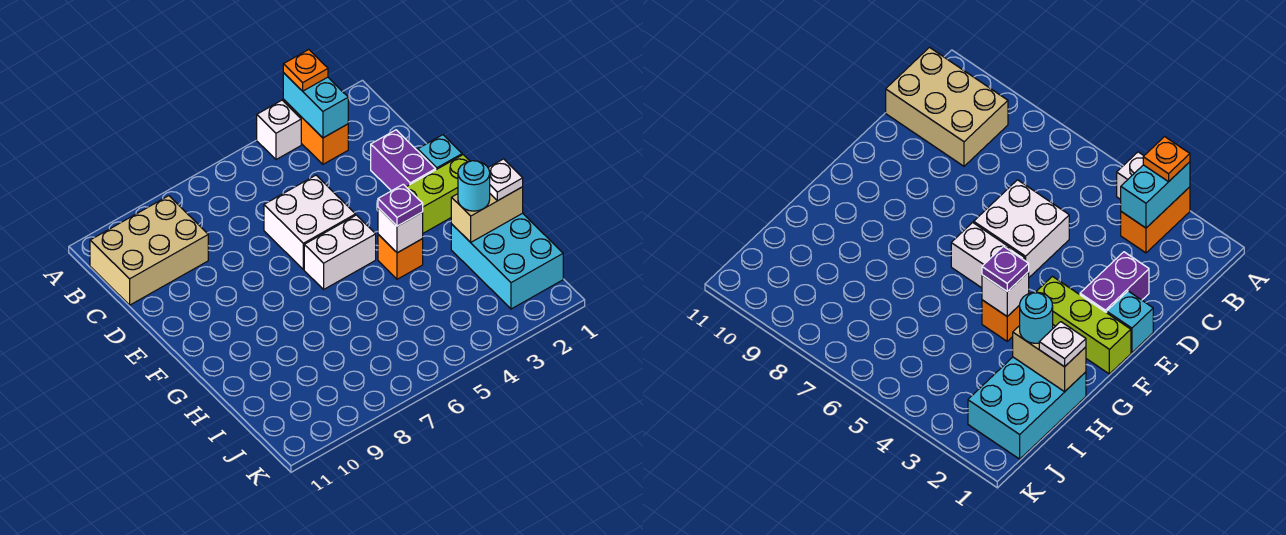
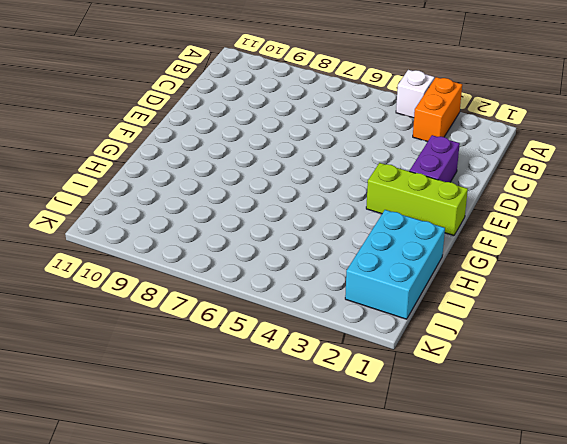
none -> tan 2x3 brick [90,196,208,305]
none -> white 2x2 brick [264,175,355,270]
none -> cyan 1x1 brick [418,135,462,170]

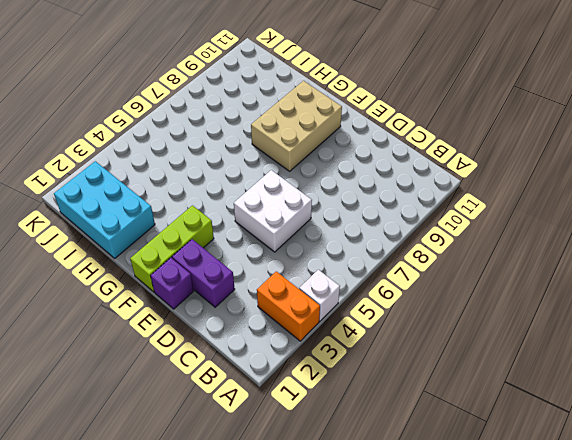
purple 1x1 brick [150,258,194,309] -> cyan 1x1 brick [418,135,462,170]
tan 2x3 brick [251,81,342,171] -> tan 2x3 brick moved to [90,196,208,305]
none -> white 1x2 brick [304,215,376,289]
none -> orange 1x1 brick [378,234,423,279]
none -> cyan 1x2 brick [283,73,348,138]

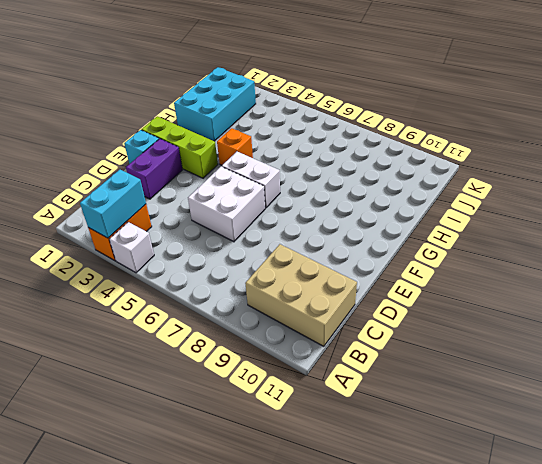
none -> white 1x1 brick [378,208,423,253]
none -> tan 1x2 brick [451,187,523,242]
none -> orange 1x1 plate [283,50,328,91]

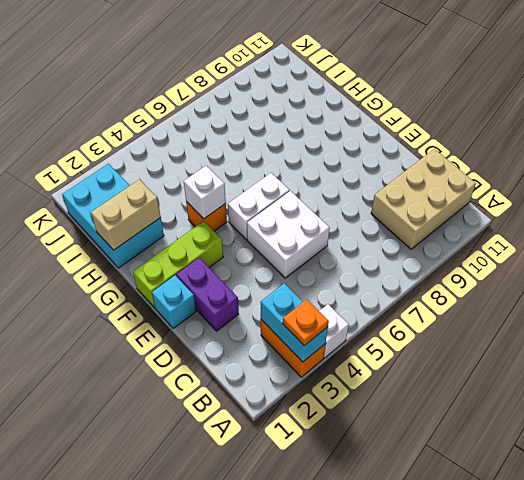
none -> purple 1x1 plate [378,184,423,226]
none -> white 1x1 plate [488,159,523,201]
none -> cyan 1x1 round brick [458,161,490,211]

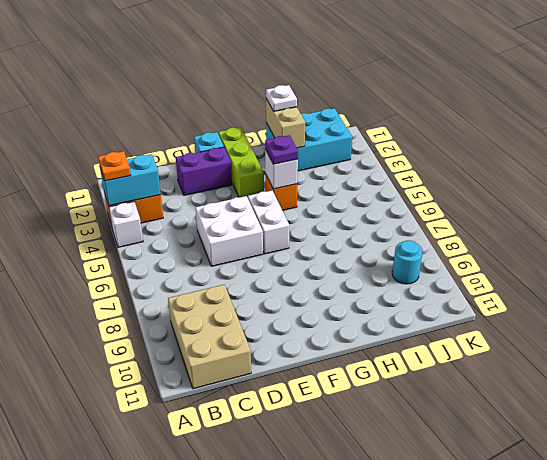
cyan 1x1 round brick [392,241,423,284] -> cyan 1x1 round brick moved to [458,161,490,211]

